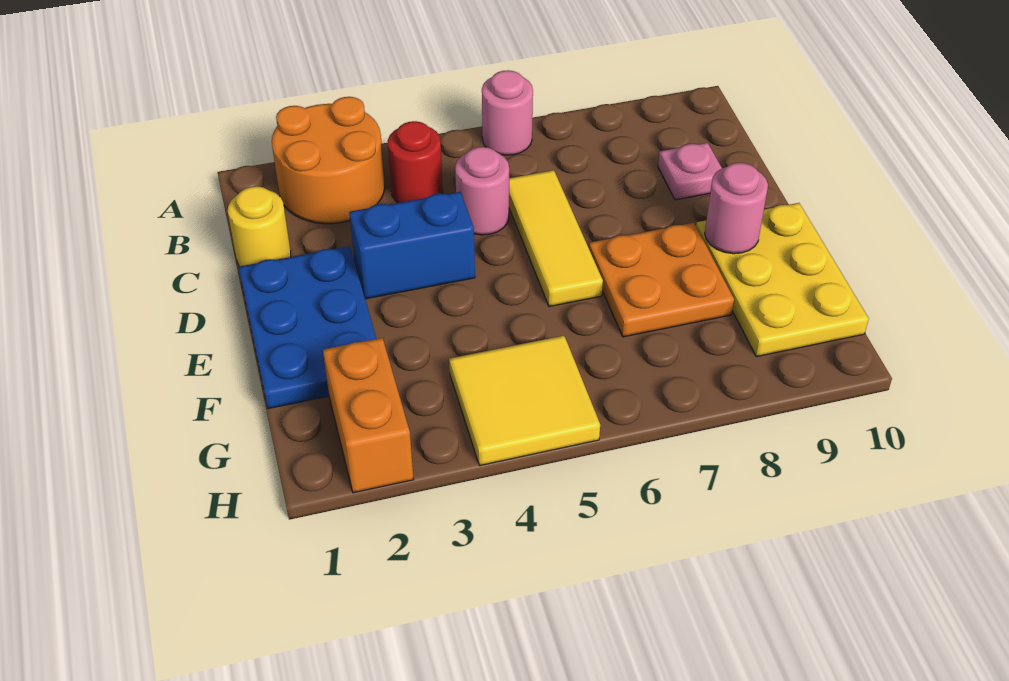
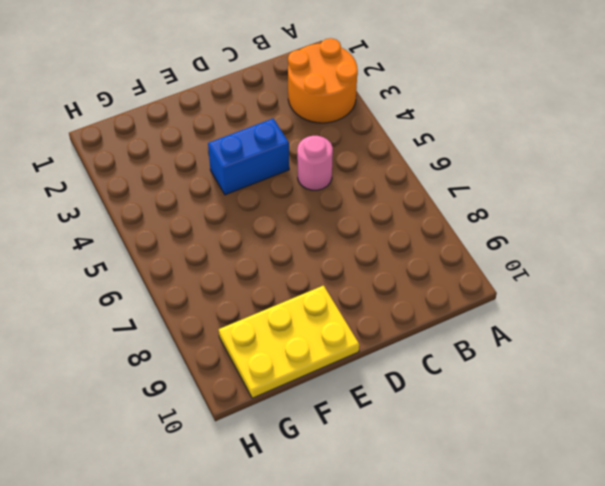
blue 1x2 brick [208,118,289,195] -> blue 1x2 brick turned to [349,192,475,299]
none -> pink 1x1 round brick [482,70,533,155]
none -> red 1x1 round brick [388,121,443,203]
none -> yellow 1x1 round brick [228,186,291,266]

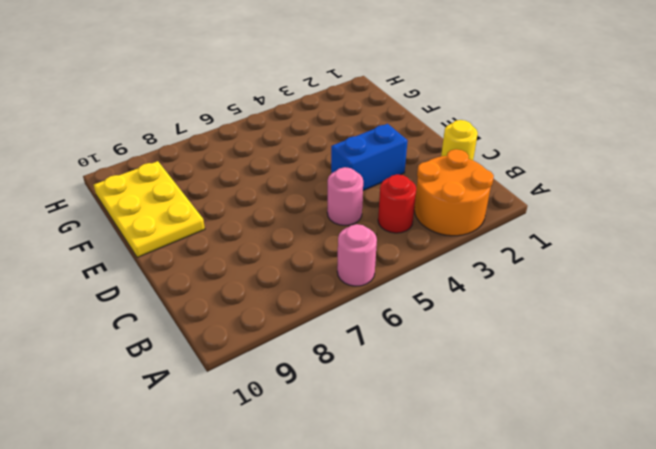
none -> yellow 1x3 tile [509,170,603,307]
none -> pink 1x1 plate [658,143,722,200]
none -> blue 2x3 plate [239,246,376,409]

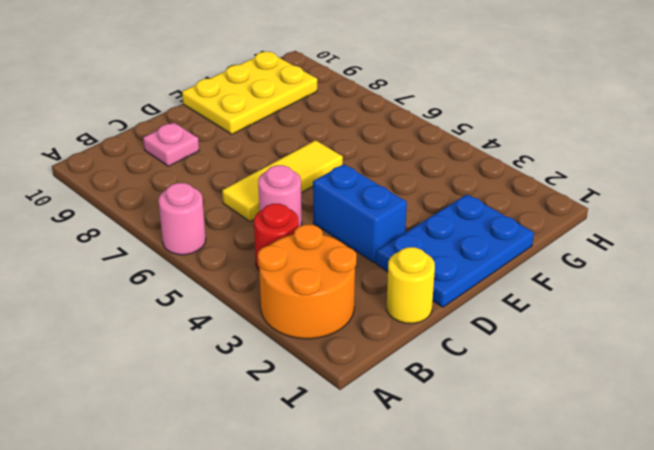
none -> orange 2x2 plate [589,223,734,337]
none -> orange 1x2 brick [323,338,413,493]
none -> yellow 2x2 tile [449,336,600,466]

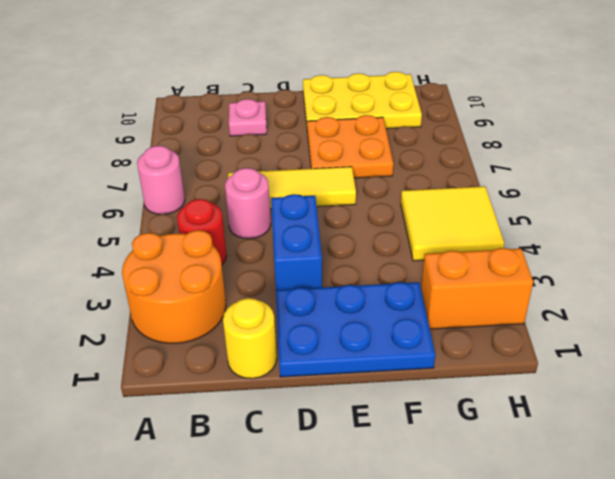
none -> pink 1x1 round brick [705,163,768,254]

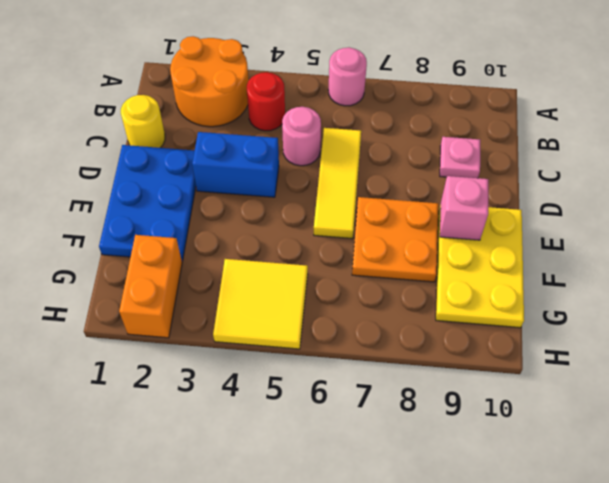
pink 1x1 brick [440,176,488,240] -> pink 1x1 round brick [705,163,768,254]

